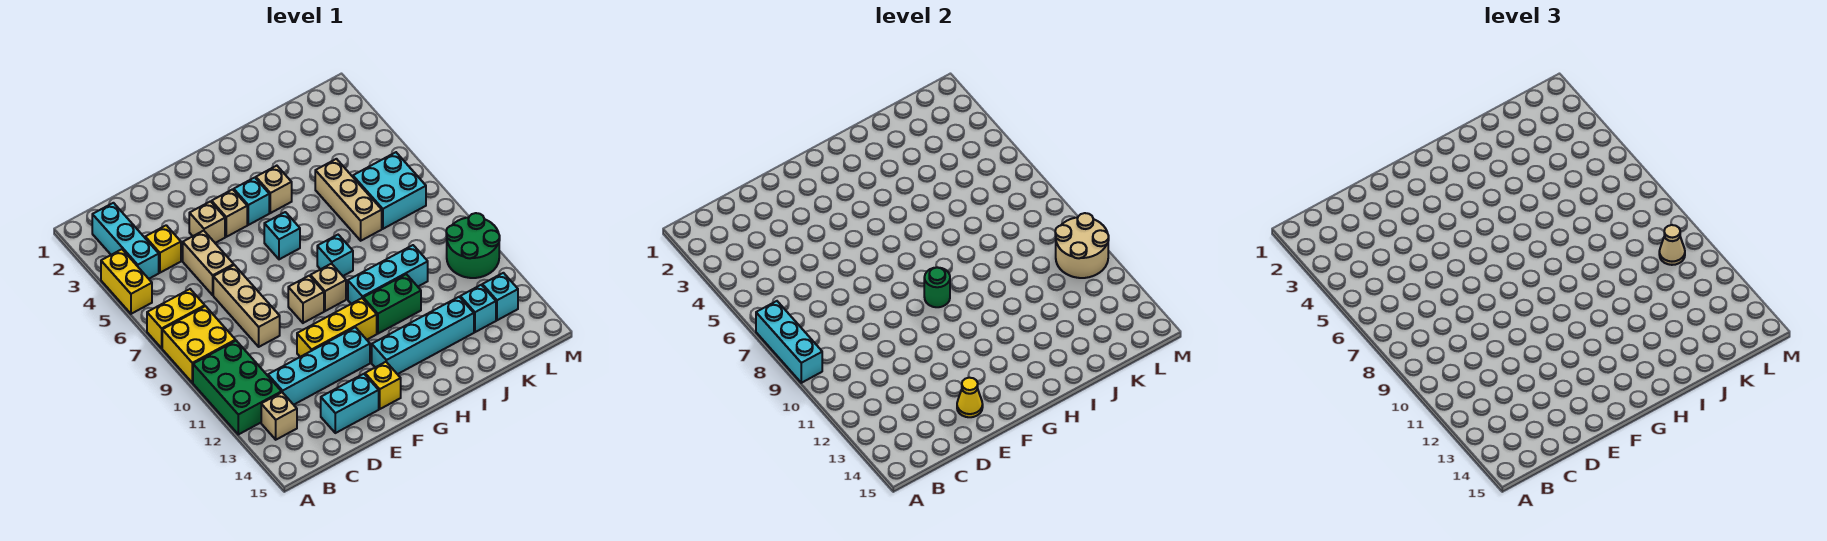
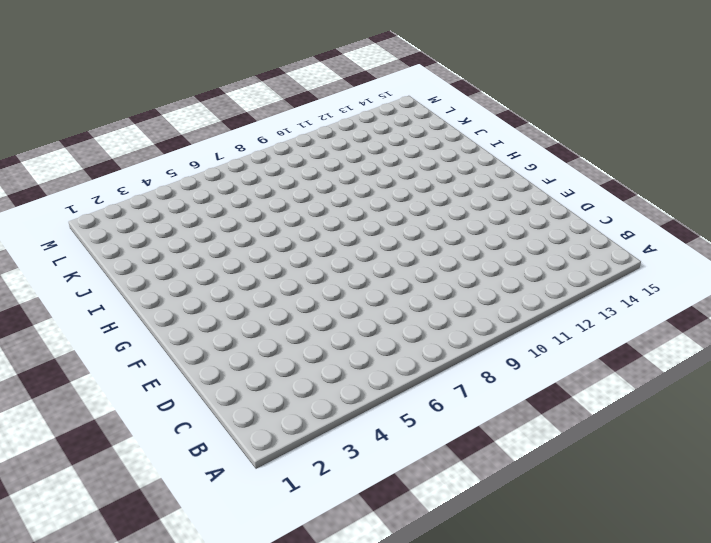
none -> yellow 1x2 brick [101,249,152,314]
none -> yellow 1x2 brick [147,289,205,348]
none -> yellow 2x2 brick [162,306,236,383]
none -> green 2x3 brick [193,341,282,434]

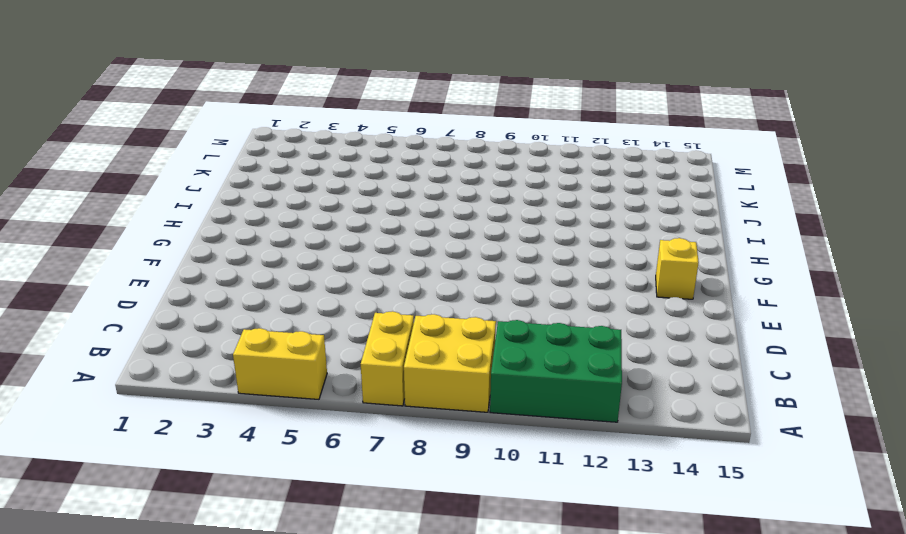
none -> cyan 1x3 brick [92,203,159,279]
none -> tan 1x1 brick [261,392,297,440]
none -> yellow 1x1 brick [145,225,181,273]
none -> cyan 1x4 brick [268,327,370,405]

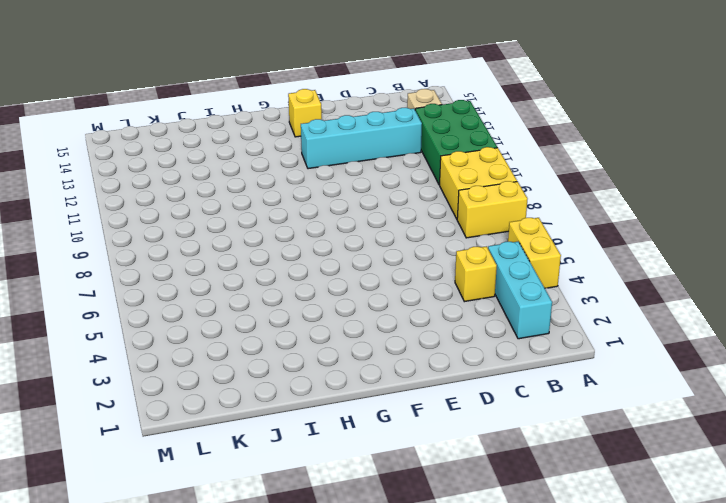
none -> tan 1x2 brick [183,231,234,295]
none -> tan 1x3 brick [213,265,280,347]
none -> cyan 1x2 brick [321,374,379,433]
none -> tan 1x1 brick [189,201,225,243]

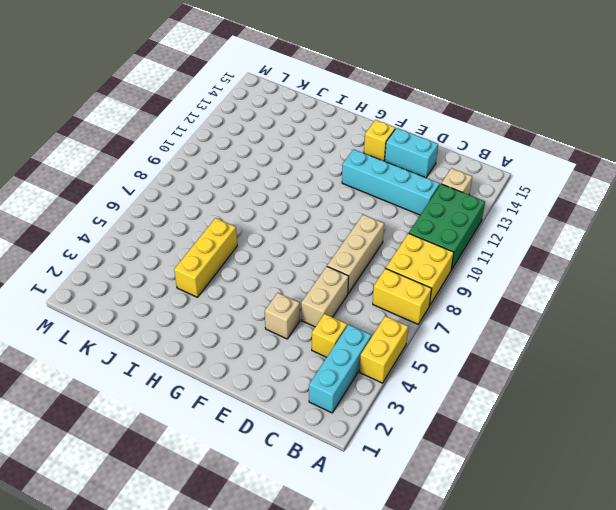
yellow 1x3 brick [174,218,237,297] -> yellow 1x3 brick turned to [297,298,377,357]
none -> tan 1x1 brick [212,189,247,237]
none -> tan 1x1 brick [288,276,324,323]
none -> cyan 1x1 brick [234,178,269,225]
none -> cyan 1x1 brick [264,212,300,259]

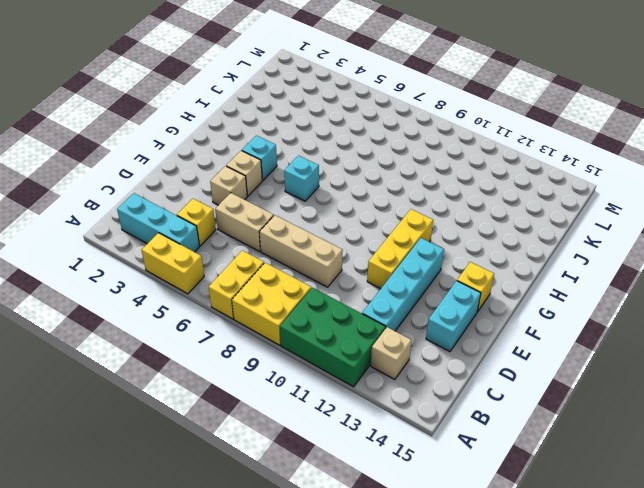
none -> tan 1x1 brick [288,276,324,323]
none -> tan 1x1 brick [310,264,346,311]
none -> cyan 1x4 brick [372,297,474,374]
none -> tan 1x1 brick [256,166,292,213]

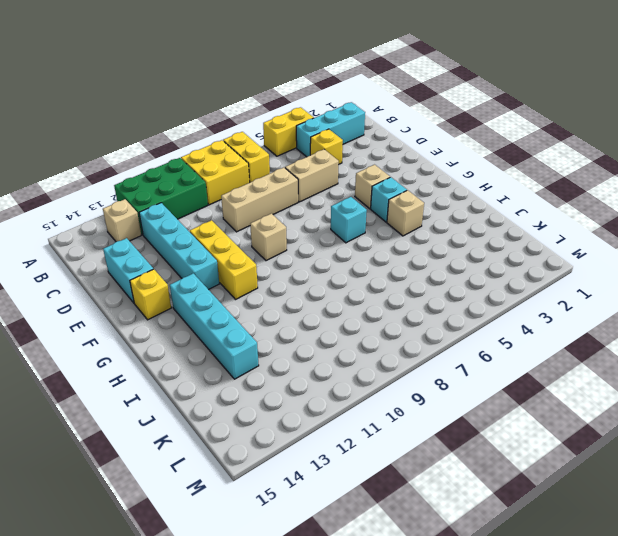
none -> tan 1x1 brick [189,201,225,243]
none -> tan 1x1 brick [310,264,346,311]
none -> cyan 1x1 brick [317,235,353,276]
none -> cyan 1x3 brick [348,245,428,304]

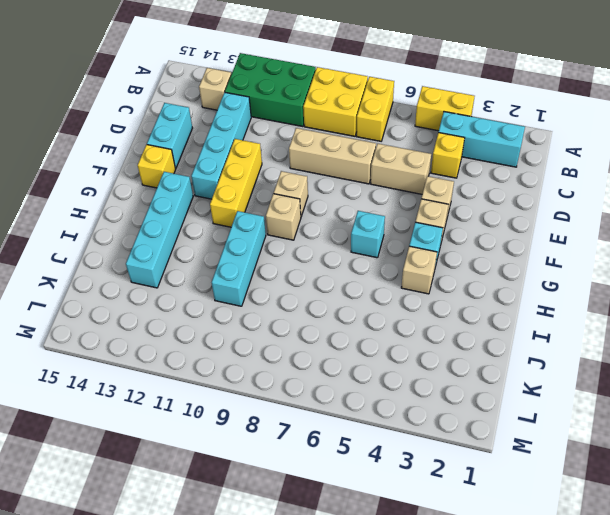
none -> cyan 1x1 brick [317,235,353,276]
none -> green 1x2 brick [363,274,421,334]
none -> tan 1x3 brick [315,159,382,241]
none -> cyan 2x2 brick [353,152,426,229]

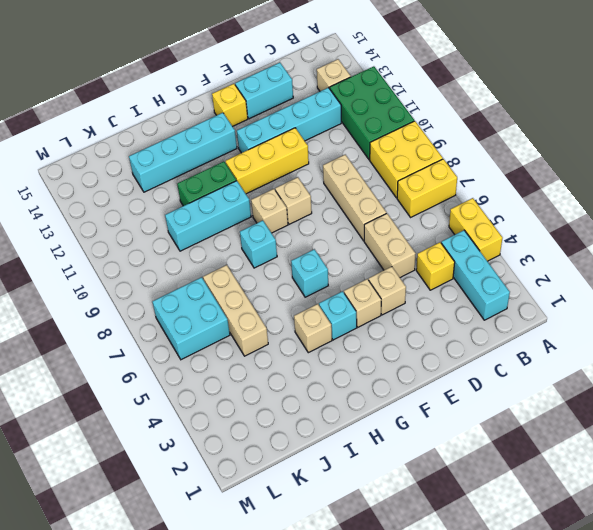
none -> cyan 1x1 brick [460,285,496,332]
none -> green 2x2 round brick [446,213,500,278]
none -> cyan 1x1 brick [482,273,518,320]
none -> cyan 1x3 brick [756,301,822,383]

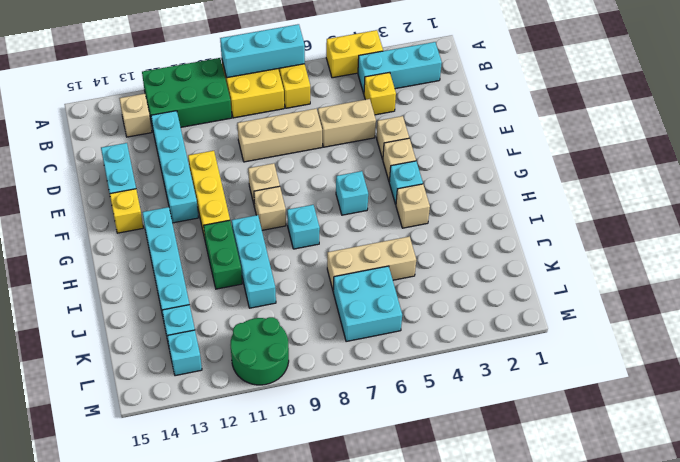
none -> yellow 1x1 cone [957,378,983,417]
none -> green 1x1 round brick [924,267,950,307]
none -> tan 2x2 round brick [1055,213,1109,278]
none -> tan 1x1 cone [1659,225,1685,265]

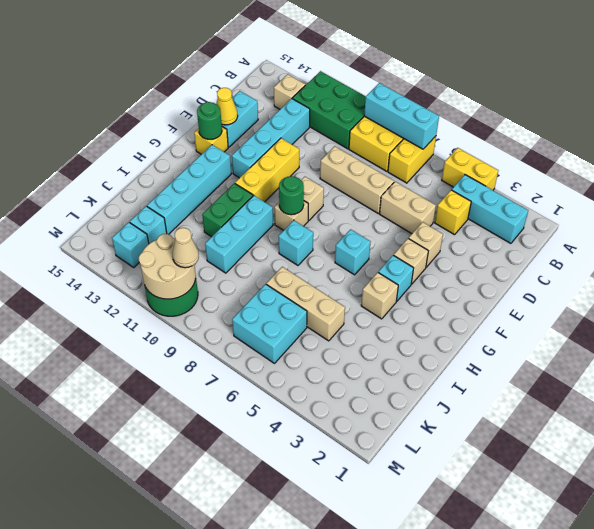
green 1x1 round brick [197,102,222,139] -> none

